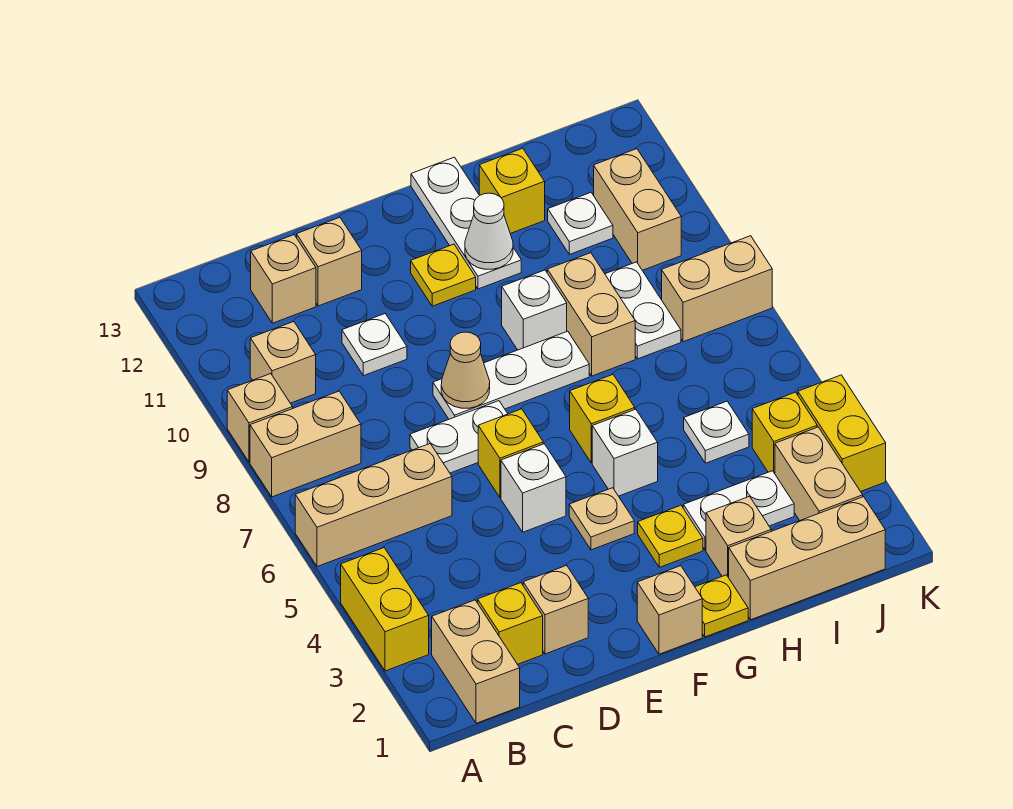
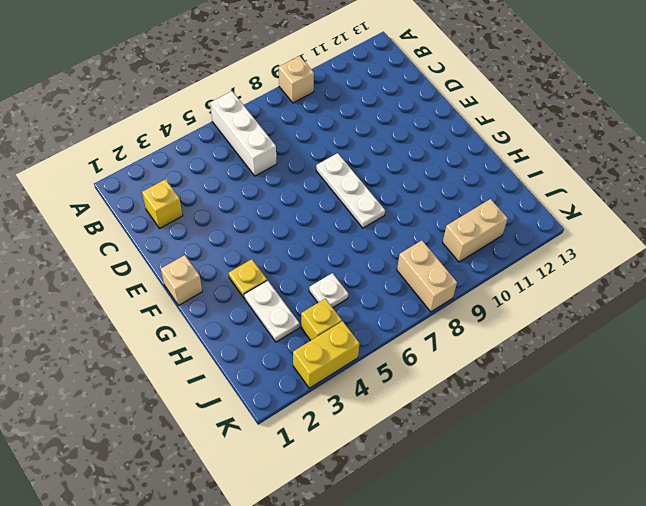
white 1x3 brick [210,91,277,176] -> tan 1x3 brick [295,444,452,567]
none -> yellow 1x2 brick [341,548,429,671]
none -> tan 1x2 brick [250,391,361,497]
none -> tan 1x2 brick [432,600,520,723]
none -> tan 1x1 brick [250,322,316,403]

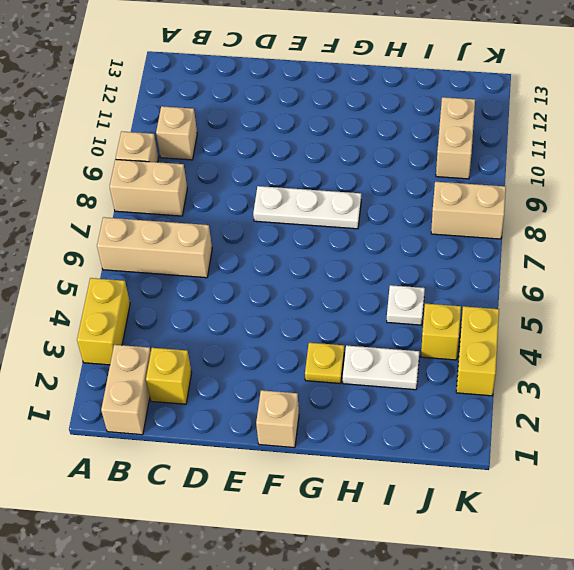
none -> tan 1x1 brick [251,235,316,323]
none -> tan 1x1 brick [523,565,588,654]
none -> white 1x2 plate [410,401,508,473]
none -> white 1x1 plate [342,314,407,376]

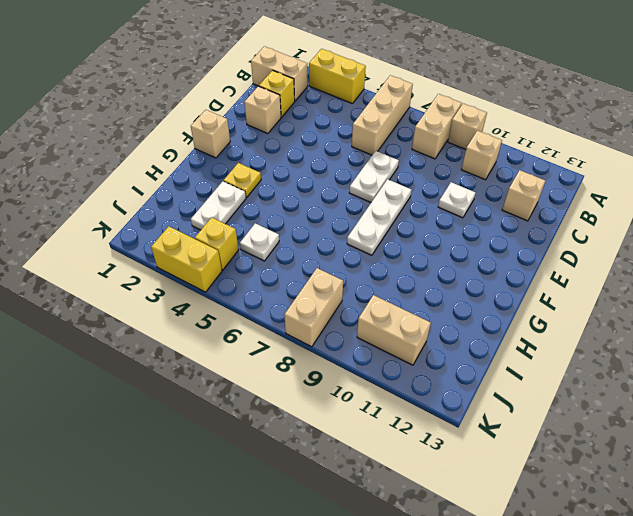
none -> tan 1x1 brick [297,217,362,306]
none -> white 1x1 brick [501,444,566,532]
none -> yellow 1x1 brick [478,409,543,497]
none -> tan 1x1 plate [569,488,634,550]

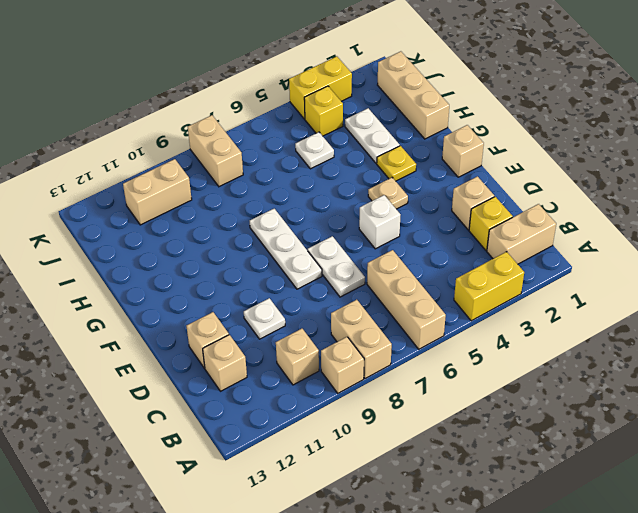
none -> yellow 1x1 brick [478,409,543,497]
none -> yellow 1x1 plate [411,244,476,306]
none -> yellow 1x1 plate [695,575,748,637]
none -> white 1x1 brick [592,409,658,496]

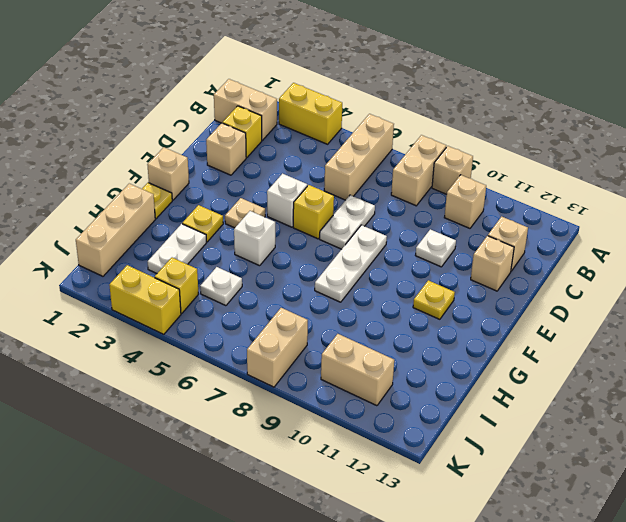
none -> yellow 1x1 brick [570,375,635,463]
none -> white 1x1 brick [502,270,567,350]
none -> white 1x3 plate [411,157,521,289]
none -> tan 1x1 brick [706,496,771,578]

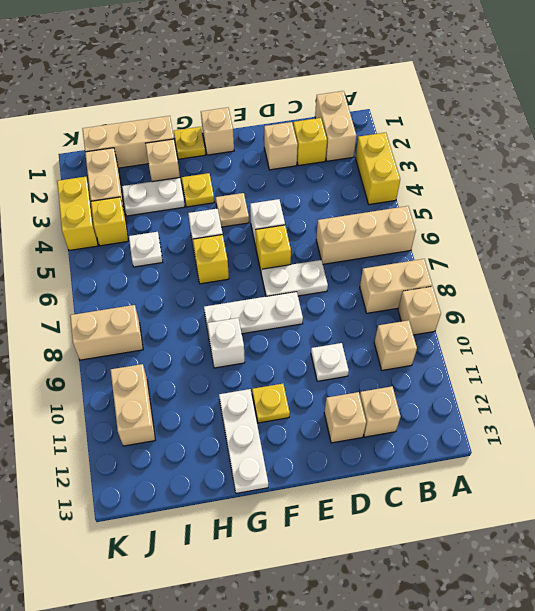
none -> tan 1x2 brick [547,253,635,376]
none -> yellow 1x1 brick [479,148,545,234]
none -> white 1x2 plate [605,262,681,359]
none -> white 1x1 plate [548,193,613,254]

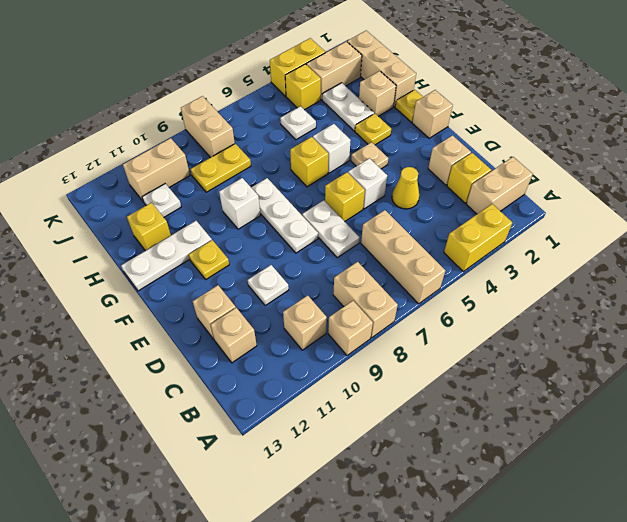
yellow 1x1 cone [392,167,419,209] -> none
yellow 1x2 plate [191,144,251,192] -> white 1x2 plate [605,262,681,359]
none -> tan 1x2 brick [547,253,635,376]
none -> tan 1x1 cone [441,332,490,408]
none -> white 1x1 cone [465,193,513,269]

